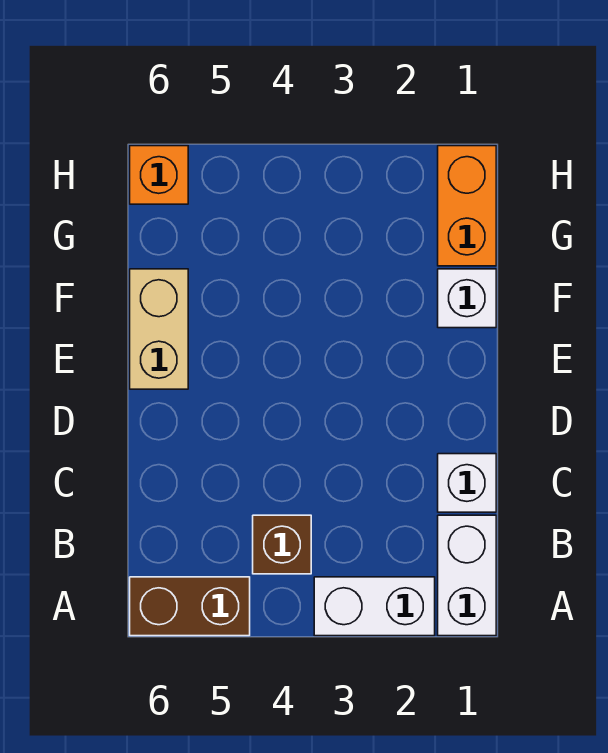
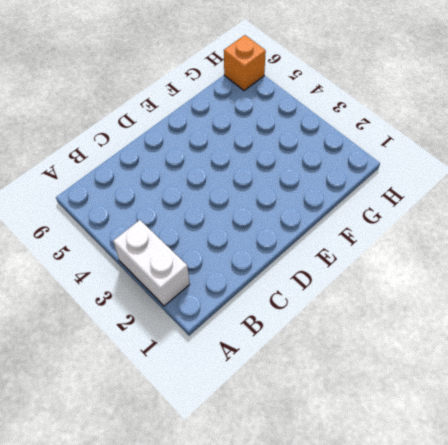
none -> white 1x2 brick [438,515,496,636]
none -> brown 1x2 brick [130,577,250,636]

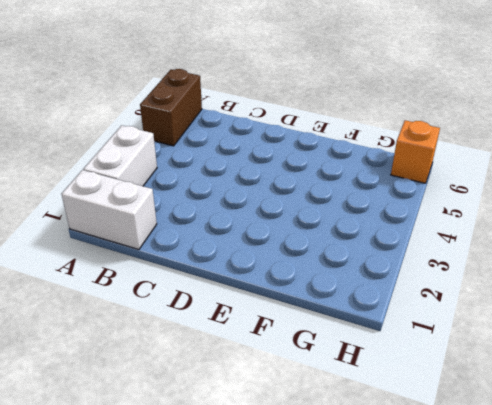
none -> brown 1x1 brick [253,515,311,574]
none -> white 1x1 brick [438,454,496,512]

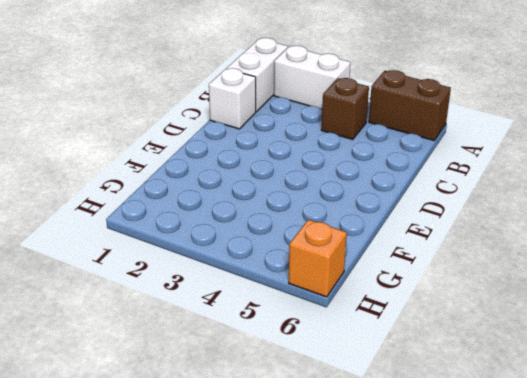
none -> tan 1x2 brick [130,269,188,389]
none -> white 1x1 brick [438,269,496,328]

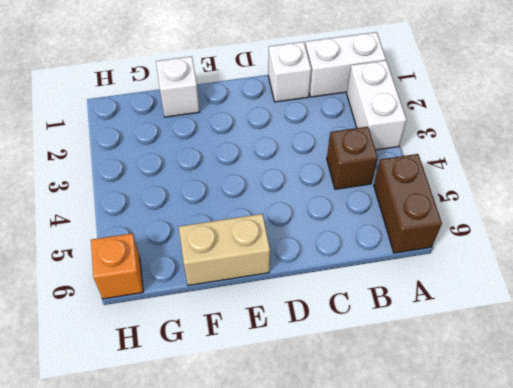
none -> orange 1x2 brick [438,146,496,266]

